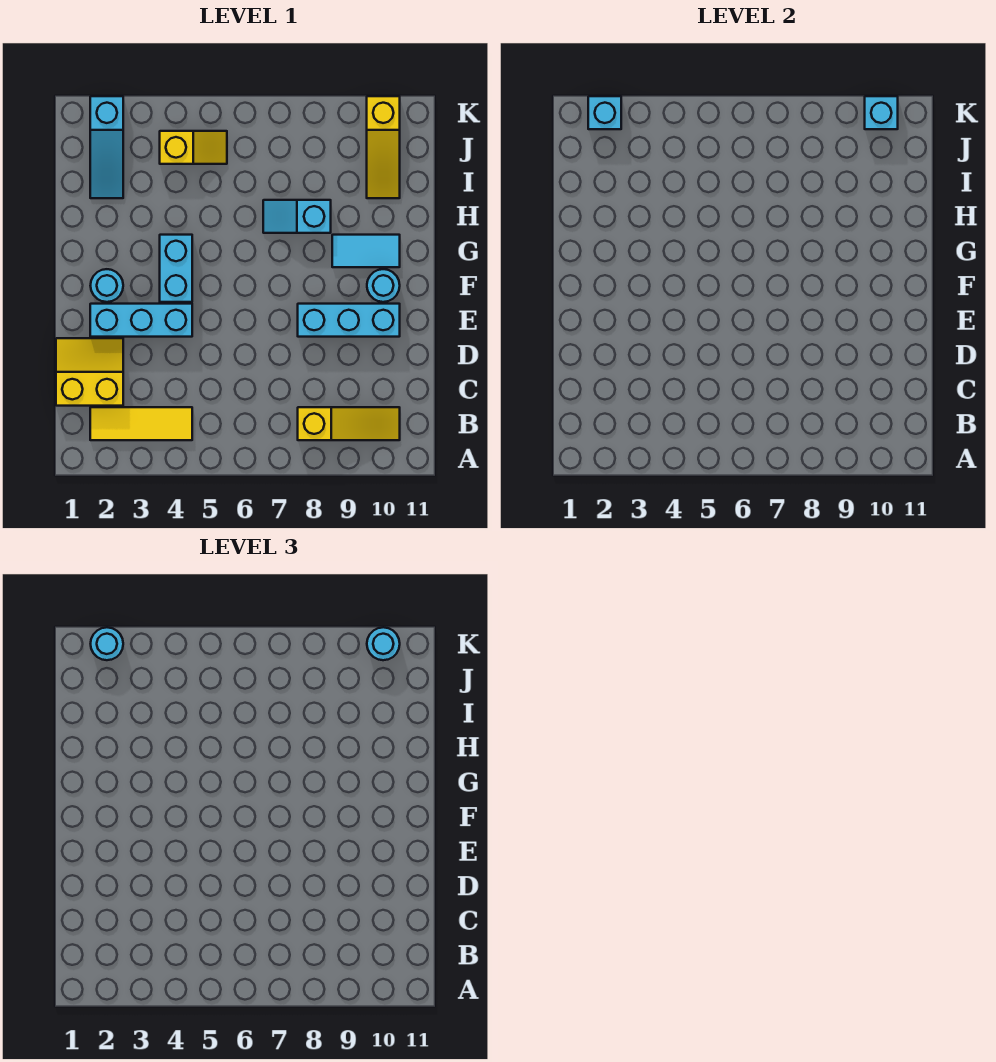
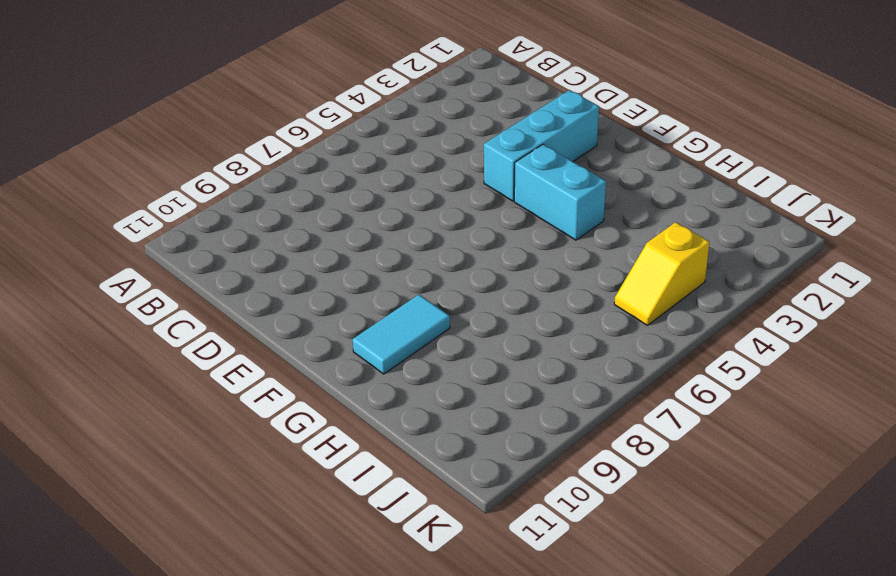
none -> yellow 1x3 tile [90,407,192,440]
none -> yellow 1x3 slope [298,407,400,440]
none -> yellow 2x2 slope [56,338,123,406]

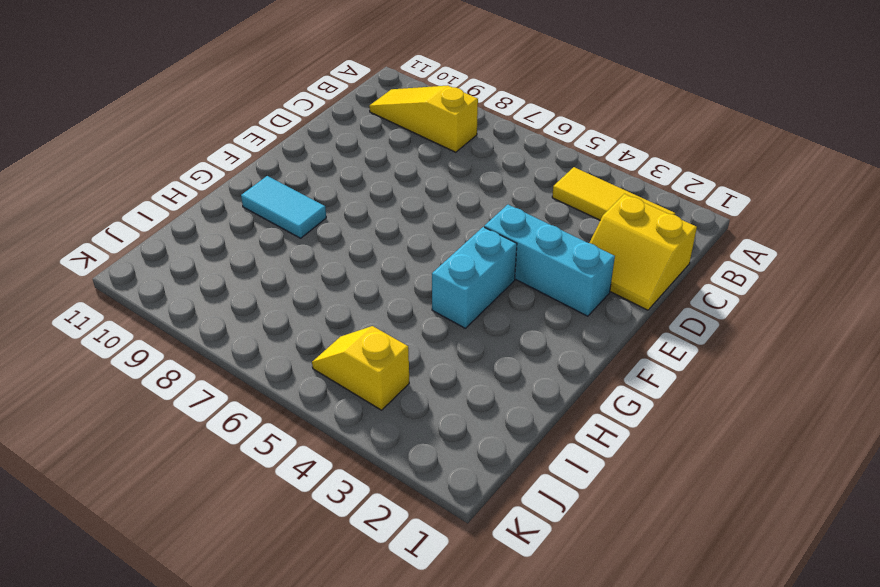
none -> cyan 1x3 brick [298,304,400,337]
none -> cyan 1x1 round brick [90,269,123,302]
none -> cyan 1x1 round brick [367,269,400,302]

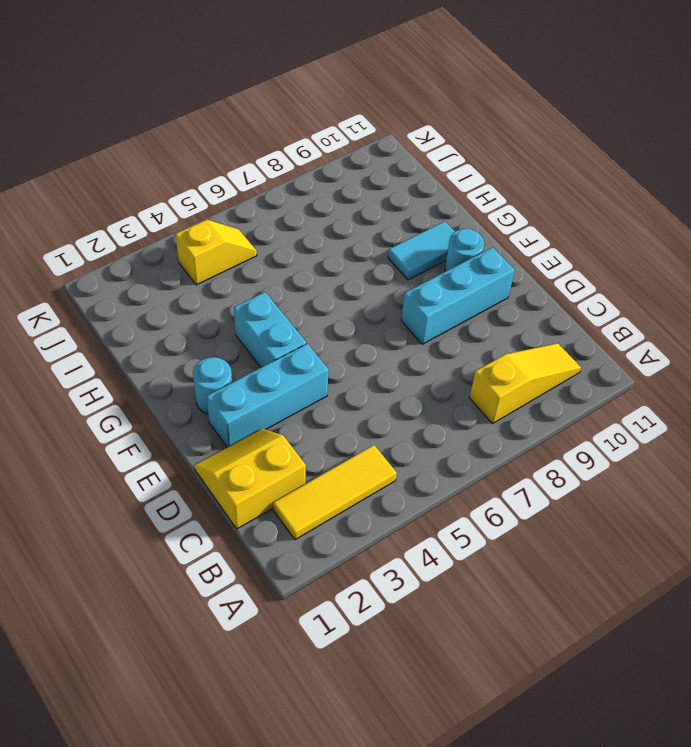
none -> cyan 1x2 slope [263,200,331,233]
none -> cyan 1x3 slope [90,96,123,198]
none -> yellow 1x3 slope [367,96,400,198]

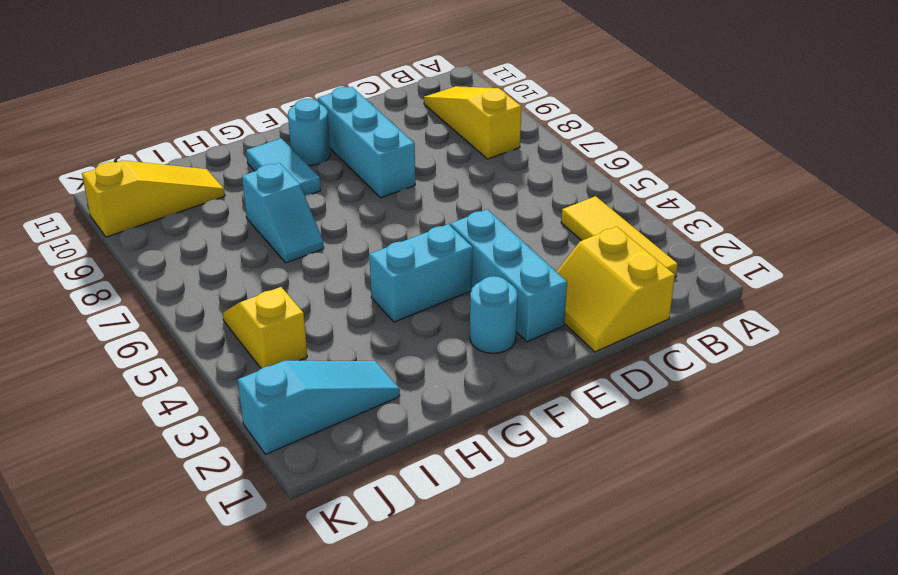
none -> cyan 1x1 brick [588,96,621,129]
none -> cyan 1x1 brick [865,96,898,129]
none -> cyan 1x1 round brick [91,627,123,660]

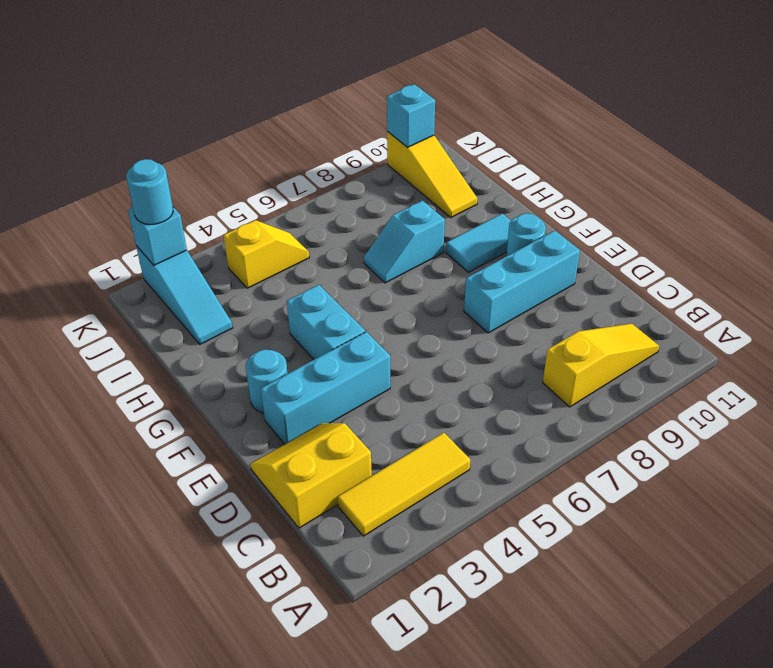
none -> cyan 1x1 round brick [367,627,400,660]

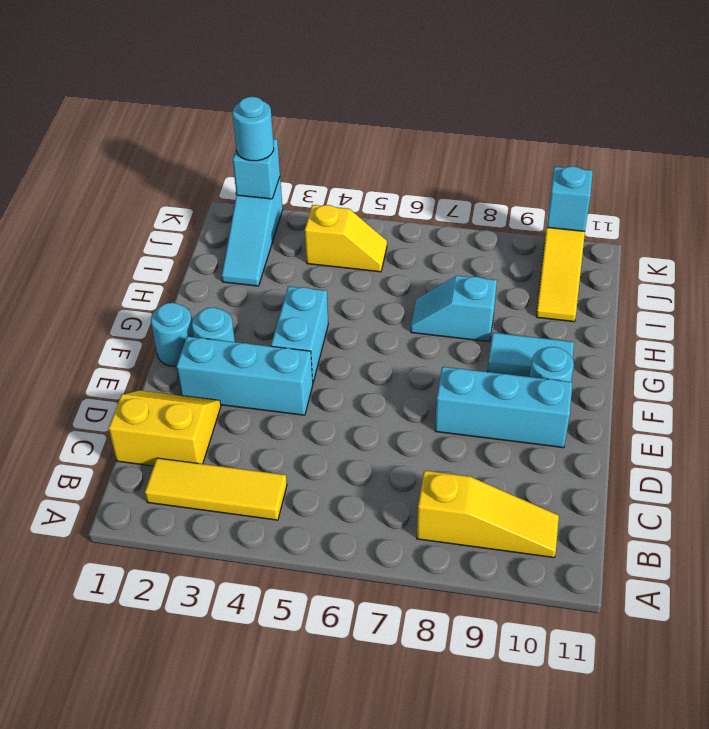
cyan 1x1 round brick [151,303,194,366] -> cyan 1x1 round brick moved to [367,627,400,660]

